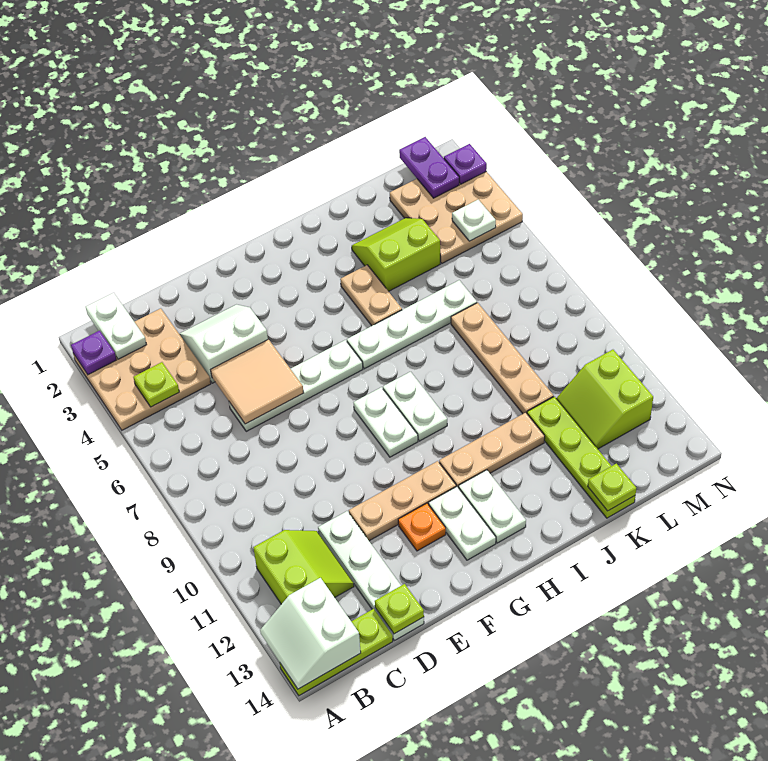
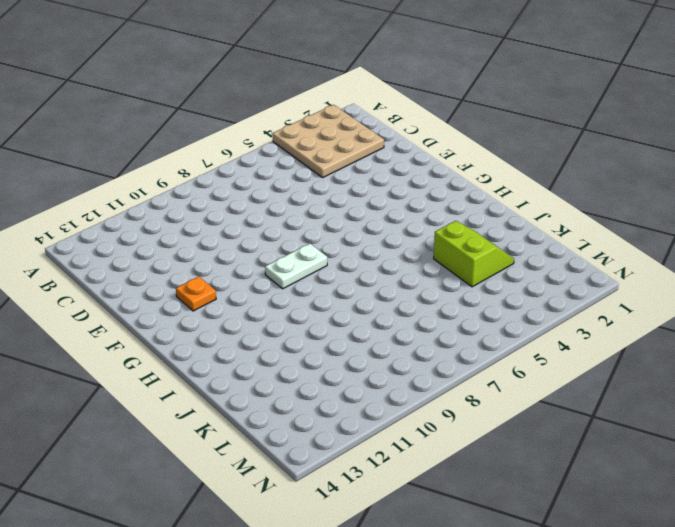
none -> lime 1x3 plate [280,609,393,696]
none -> lime 2x2 slope [253,530,354,604]
none -> white 2x2 slope [180,305,268,383]
none -> white 1x4 plate [229,340,363,431]

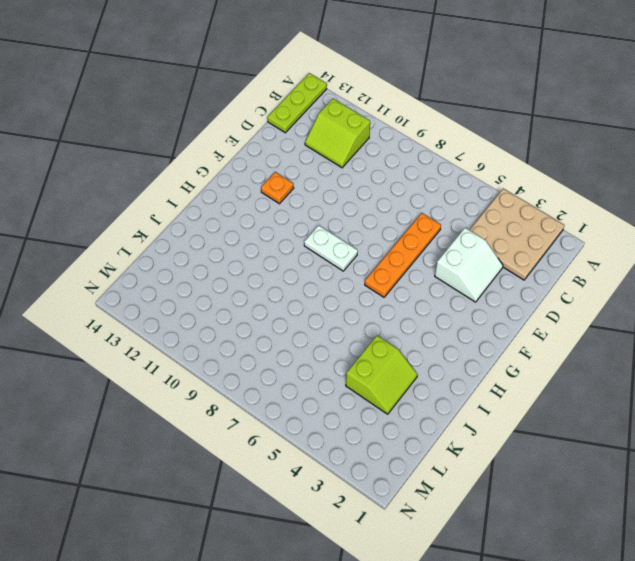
orange 1x4 plate [365,213,441,297] -> white 1x4 plate [229,340,363,431]
none -> white 1x4 plate [318,511,424,641]
none -> tan 1x3 plate [349,461,456,541]
none -> white 1x2 plate [429,487,496,560]
none -> white 1x4 plate [347,280,477,369]

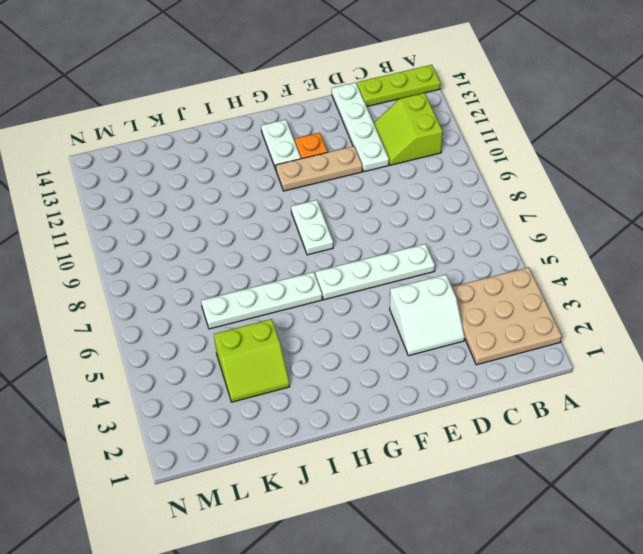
none -> white 1x2 plate [383,372,447,441]
none -> tan 1x3 plate [439,412,545,488]
none -> white 1x2 plate [459,470,526,543]
none -> tan 1x2 plate [340,265,402,326]

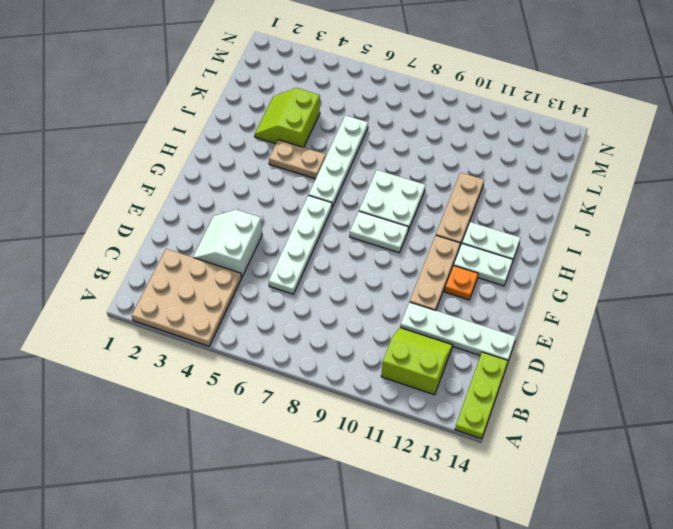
white 2x2 plate [359,170,425,231] -> white 1x2 plate [383,372,447,441]
none -> tan 1x4 plate [451,303,554,414]
none -> lime 1x4 plate [527,397,635,518]
none -> tan 3x3 plate [390,172,523,263]
none -> lime 2x2 slope [556,350,653,449]

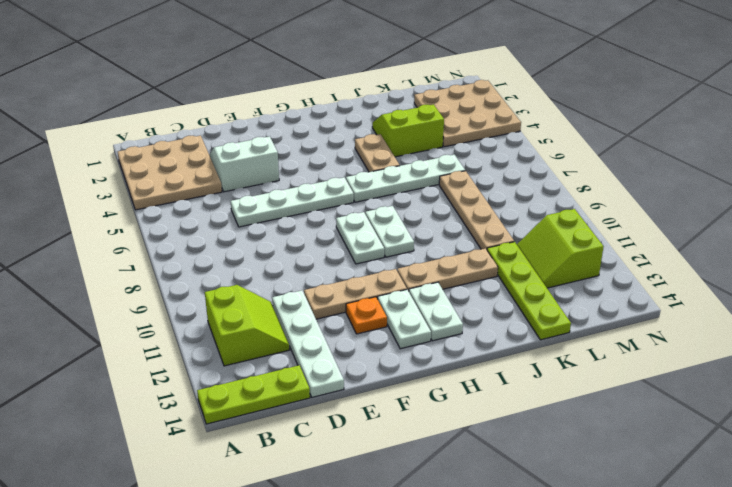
none -> purple 1x1 plate [71,331,116,375]
none -> white 2x2 slope [260,578,361,689]
none -> white 1x2 plate [86,293,147,359]
none -> lime 1x1 plate [134,362,179,407]

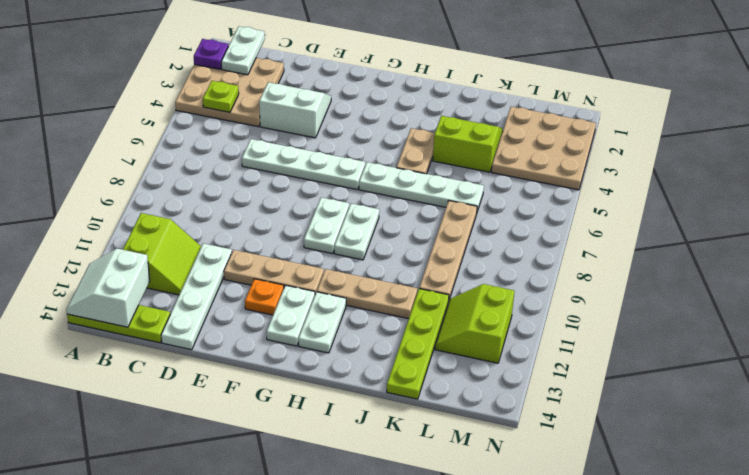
none -> tan 2x2 tile [211,339,304,424]
none -> lime 1x1 plate [375,584,424,634]
none -> lime 1x1 plate [588,464,636,511]
none -> purple 1x2 plate [399,137,459,198]

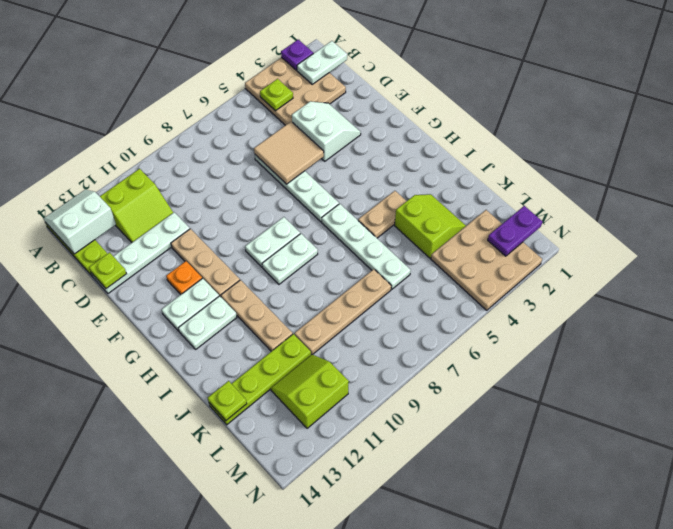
none -> white 1x1 plate [452,200,496,241]
none -> purple 1x1 plate [444,144,487,184]

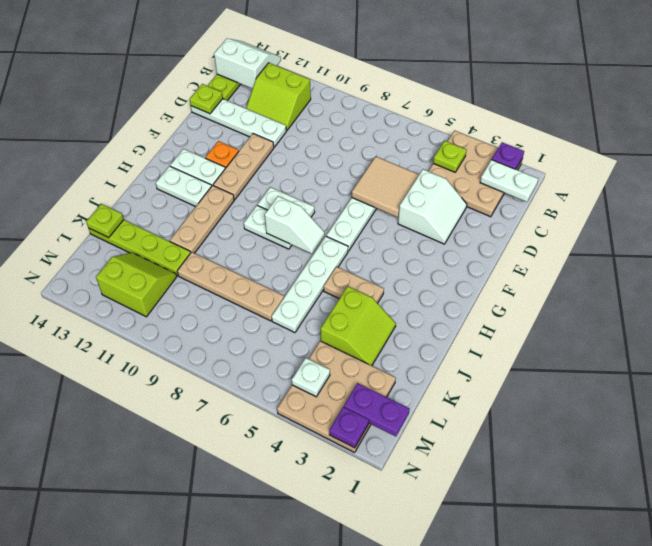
white 1x2 slope [265,196,325,254] -> none

